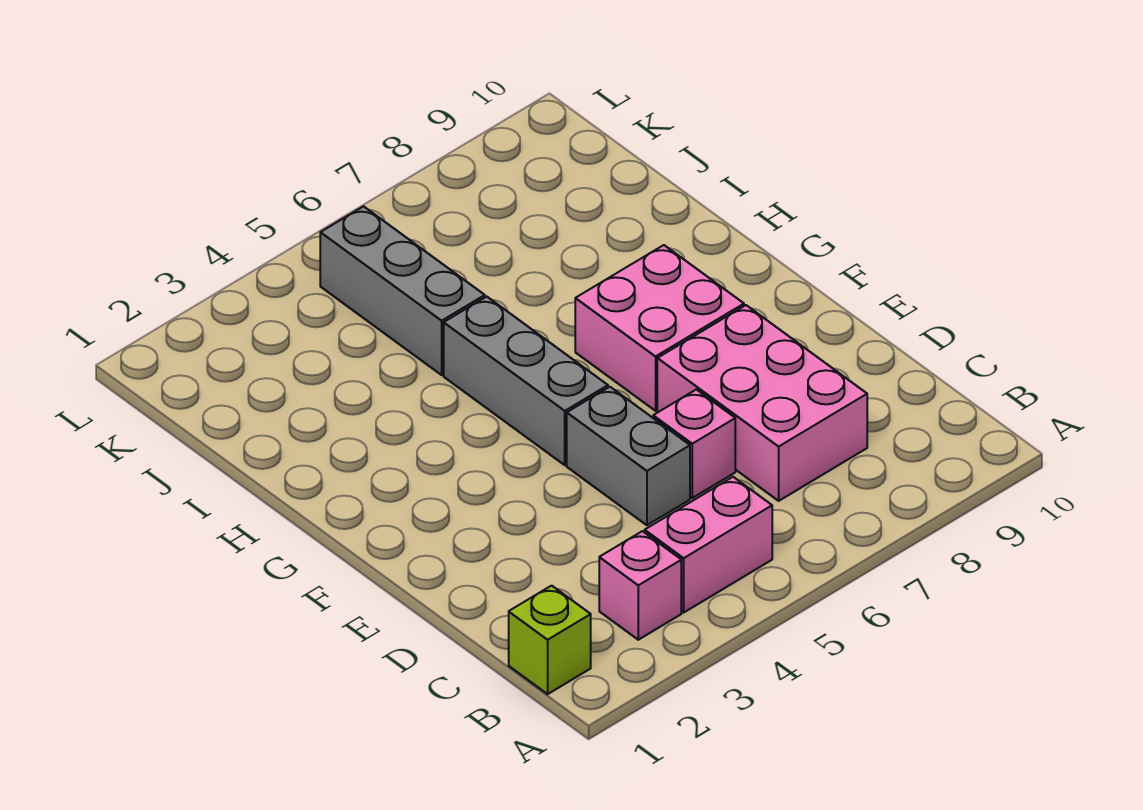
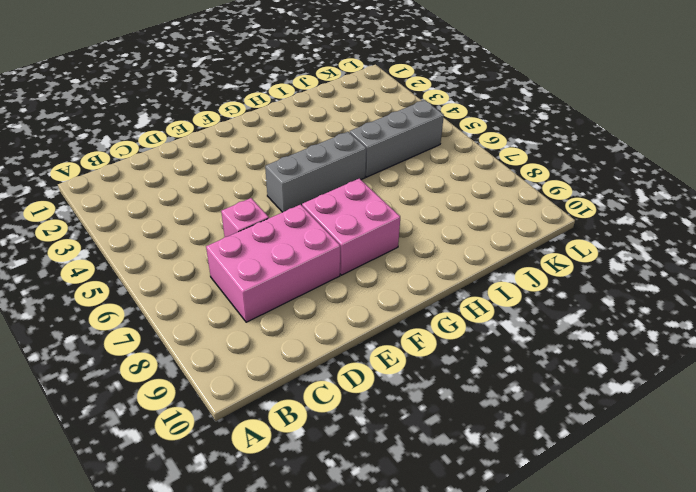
none -> lime 1x1 brick [509,586,591,694]
none -> pink 1x1 brick [599,531,681,640]

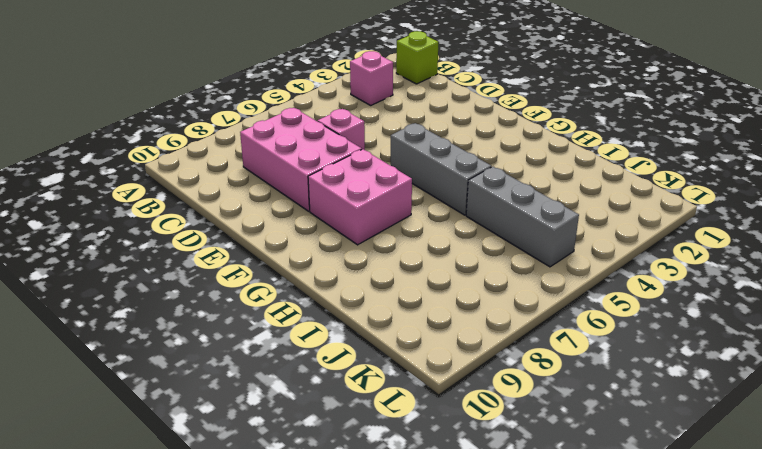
none -> pink 1x2 brick [645,477,772,612]
none -> grey 1x2 brick [567,387,690,525]

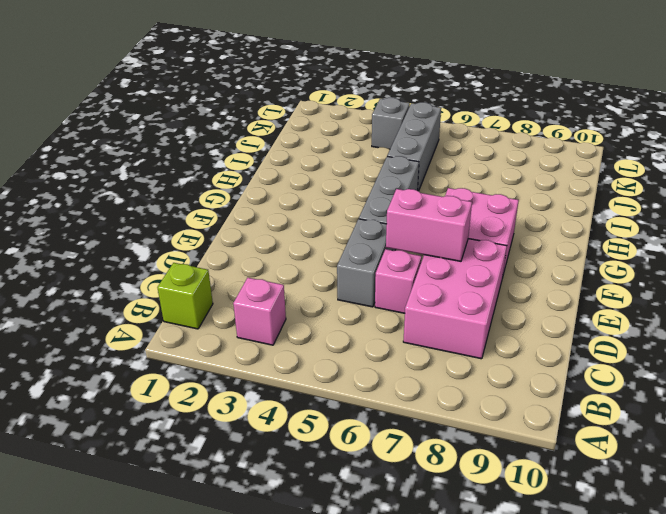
pink 1x2 brick [386,189,472,261] -> pink 1x2 brick moved to [645,477,772,612]
grey 1x1 brick [372,98,410,149] -> none

